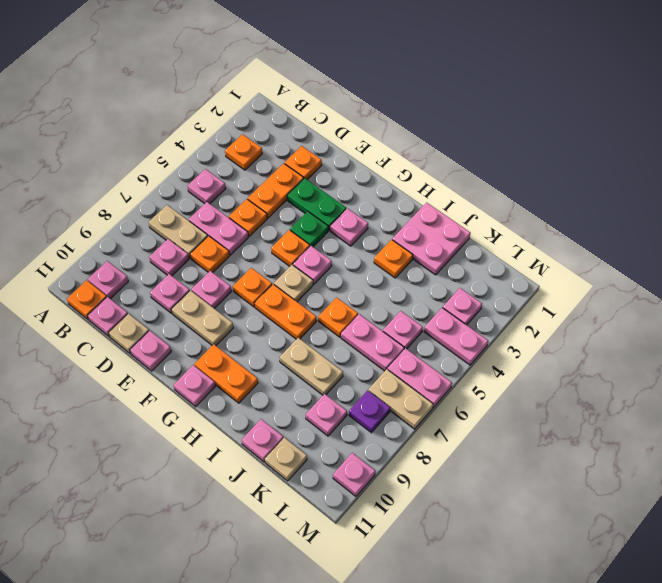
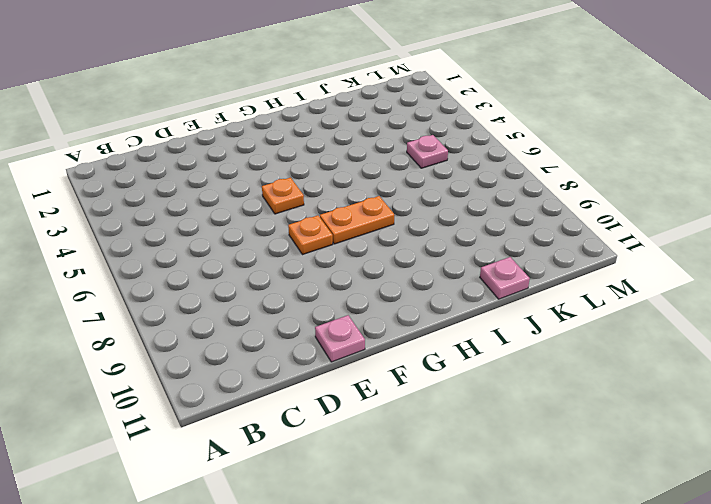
none -> orange 1x1 plate [225,134,262,170]
none -> pink 1x1 plate [187,169,226,204]
none -> tan 1x2 plate [149,205,208,258]
none -> pink 1x1 plate [88,261,128,299]

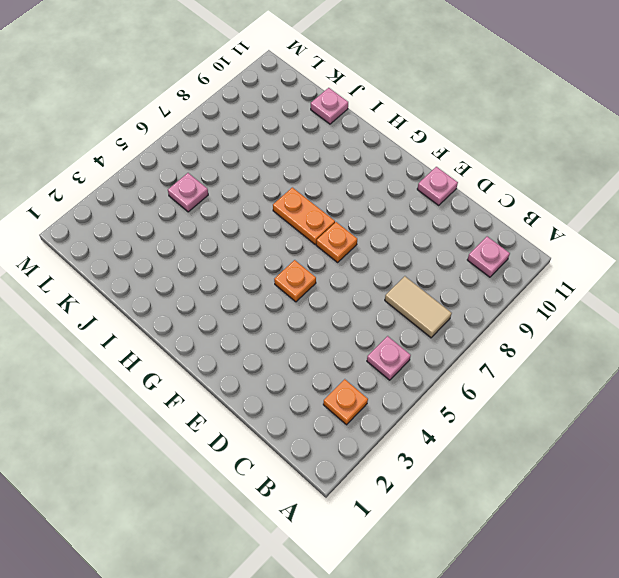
tan 1x2 tile [385,276,452,338] -> tan 1x2 plate [149,205,208,258]
none -> orange 1x1 plate [67,280,107,320]
none -> pink 1x2 plate [189,202,248,255]
none -> pink 1x1 plate [149,239,189,276]
none -> pink 1x1 plate [87,297,128,337]

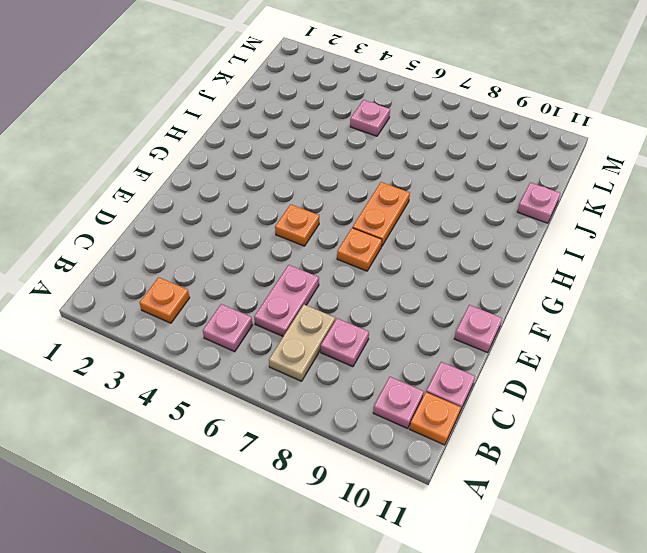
none -> orange 1x1 plate [285,146,322,180]
none -> orange 1x2 plate [248,163,304,218]
none -> orange 1x1 plate [229,199,267,236]
none -> orange 1x1 plate [190,236,229,272]

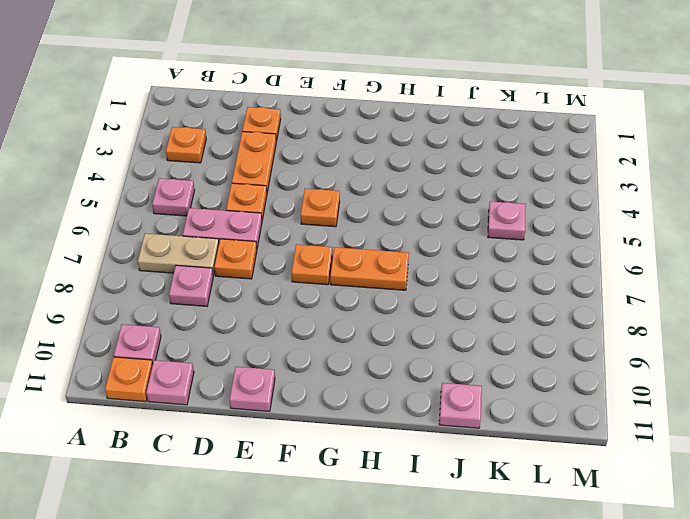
none -> pink 1x1 plate [150,274,190,313]
none -> tan 1x1 plate [109,313,149,354]
none -> green 1x2 plate [287,178,346,230]
none -> pink 1x1 plate [191,271,231,309]

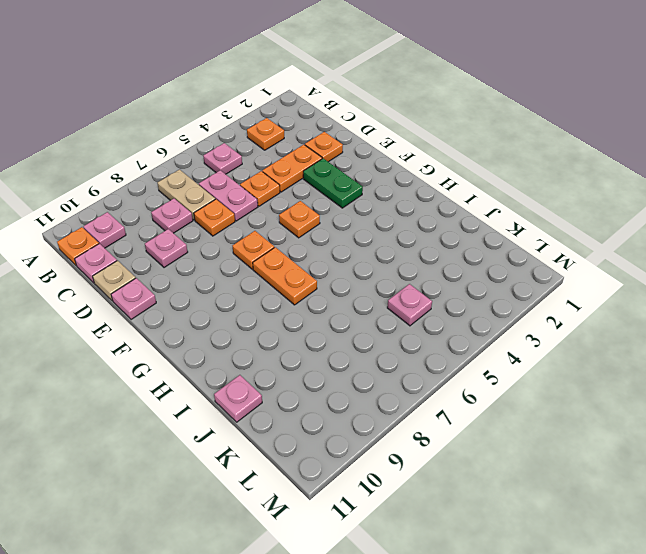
none -> pink 1x1 plate [191,271,231,309]
none -> tan 1x2 plate [171,290,233,346]
none -> green 1x1 plate [290,211,328,247]
none -> pink 1x1 plate [330,209,368,246]

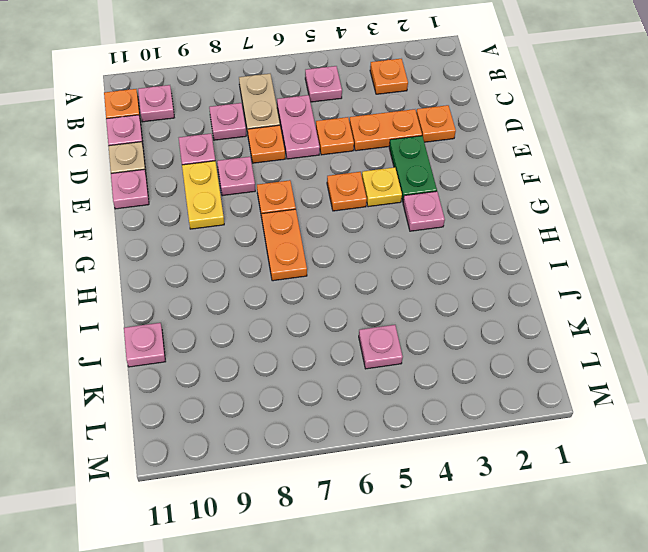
yellow 1x2 plate [182,161,224,229] -> tan 1x2 plate [171,290,233,346]
yellow 1x1 plate [362,167,402,207] -> green 1x1 plate [290,211,328,247]
none -> pink 1x1 plate [293,246,332,284]
none -> tan 1x1 plate [274,265,313,302]
none -> orange 1x2 plate [194,344,258,403]
none -> pink 1x1 plate [174,365,215,407]

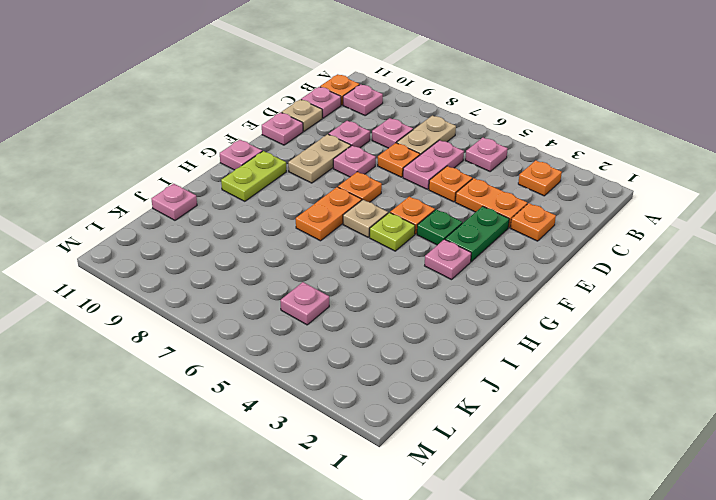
lime 1x1 plate [370,213,415,251] -> pink 1x1 plate [293,246,332,284]
lime 1x2 plate [221,151,286,201] -> orange 1x2 plate [194,344,258,403]
none -> pink 2x2 plate [392,203,470,275]
none -> orange 1x1 plate [374,240,413,278]
none -> orange 1x1 plate [318,298,358,337]
none -> tan 1x2 plate [280,338,343,395]

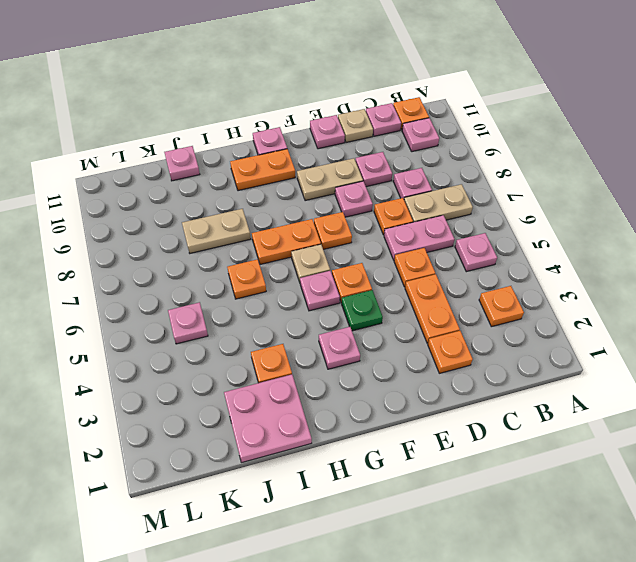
none -> green 1x2 plate [287,178,346,230]
none -> pink 1x2 plate [341,314,404,371]
none -> pink 1x1 plate [306,394,347,436]
none -> tan 1x1 plate [265,438,307,481]

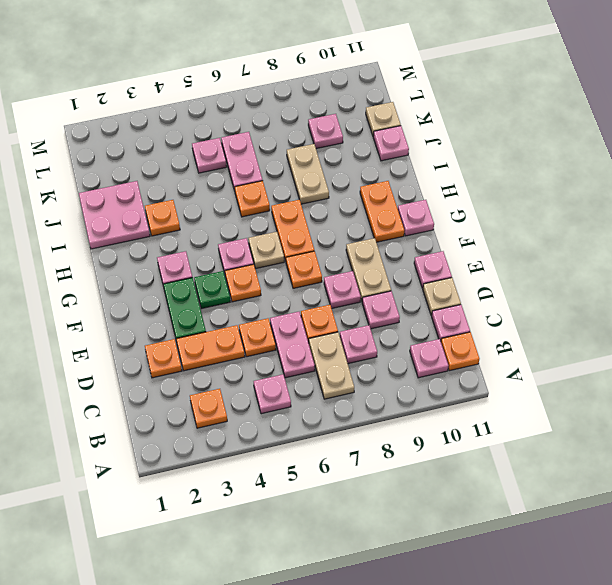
none -> pink 1x1 plate [443,288,482,325]
none -> pink 1x2 plate [424,308,488,365]
none -> pink 1x2 plate [387,348,452,407]
none -> tan 1x2 plate [368,369,433,429]

